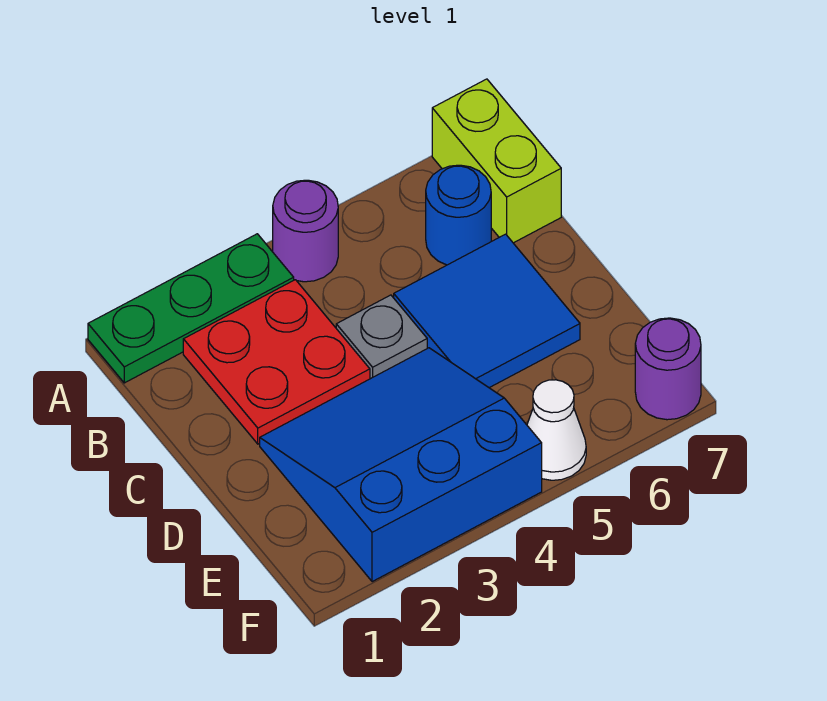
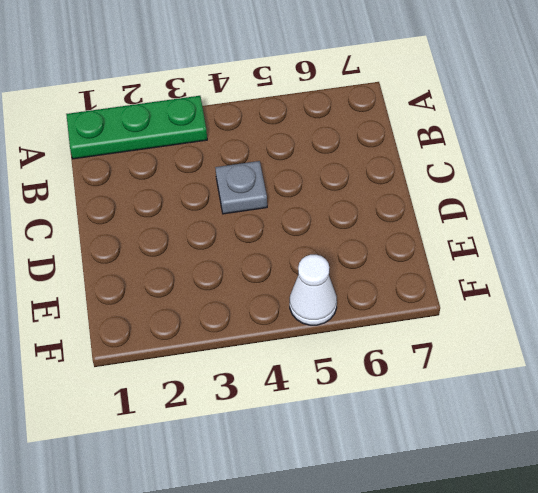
none -> purple 1x1 round brick [273,180,338,282]
none -> lime 1x2 brick [432,79,561,243]

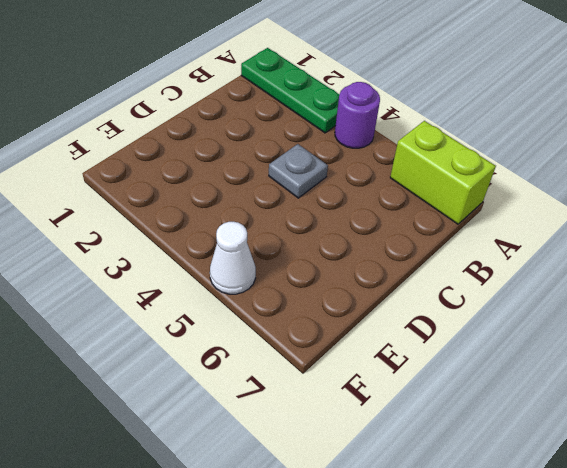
lime 1x2 brick [390,121,496,224] -> lime 1x2 brick turned to [432,79,561,243]
none -> red 2x2 plate [183,280,370,444]
none -> blue 1x1 round brick [426,165,491,265]

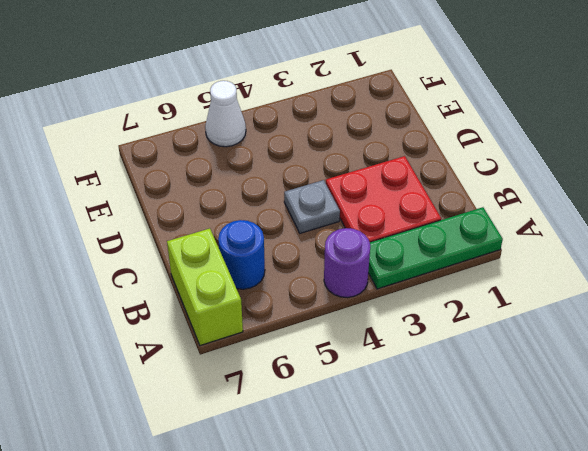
none -> blue 2x2 tile [394,234,580,388]
none -> blue 3x3 slope [260,348,542,582]

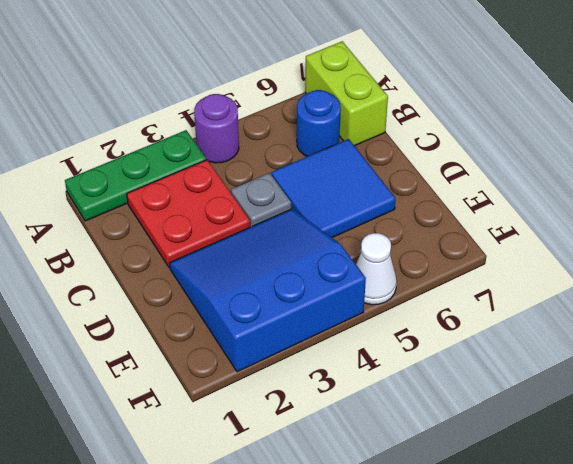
none -> purple 1x1 round brick [635,318,701,420]

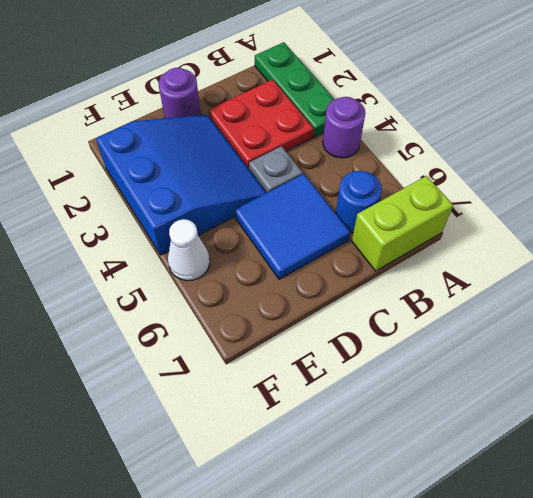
purple 1x1 round brick [159,68,201,118] -> purple 1x1 round brick moved to [635,318,701,420]

